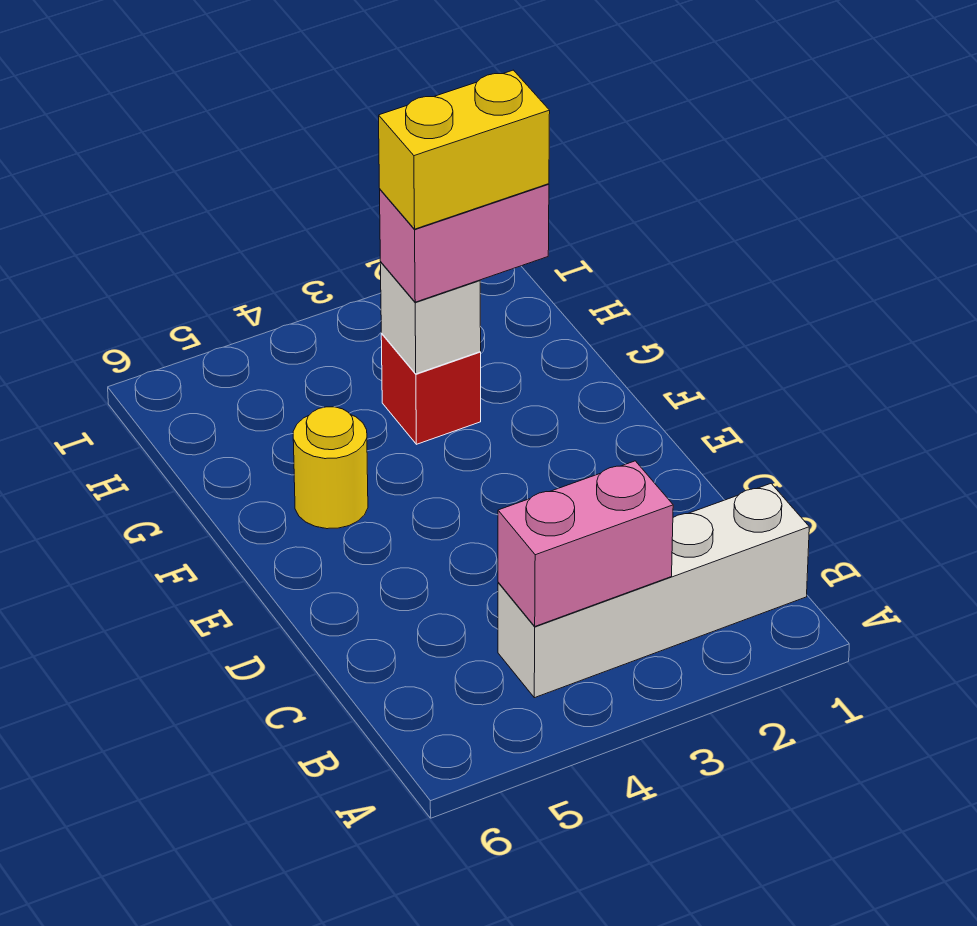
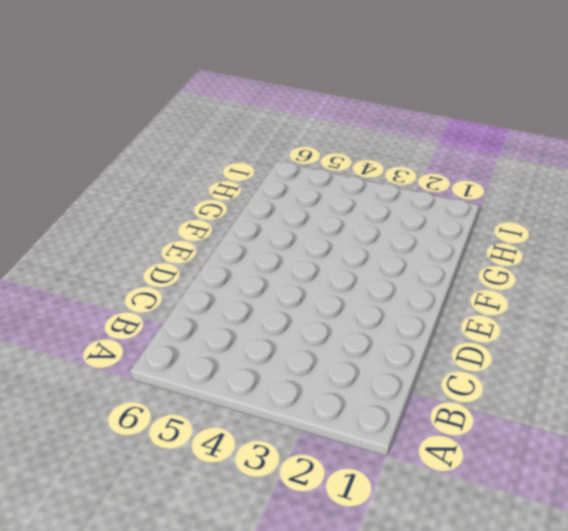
none -> white 1x4 brick [498,484,809,698]
none -> yellow 1x1 round brick [293,407,368,529]

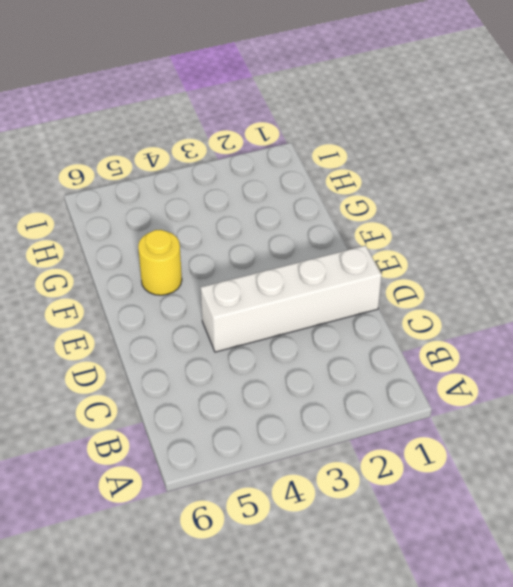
white 1x4 brick [201,246,382,352] -> white 1x4 brick moved to [498,484,809,698]
none -> red 1x1 brick [381,334,481,444]
none -> pink 1x2 brick [498,461,673,626]

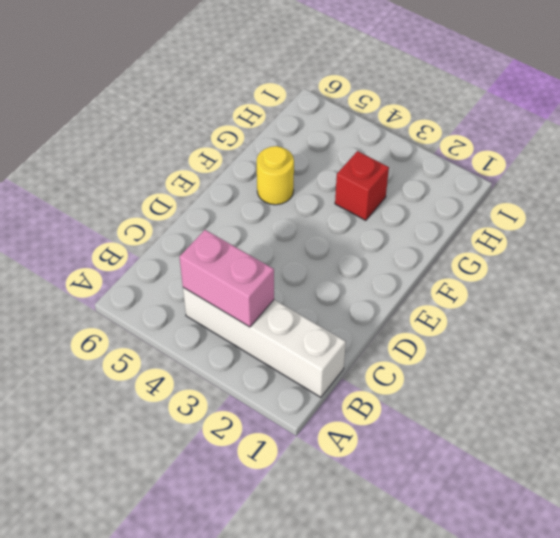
none -> white 1x1 brick [380,262,481,374]
none -> pink 1x2 brick [380,184,549,302]

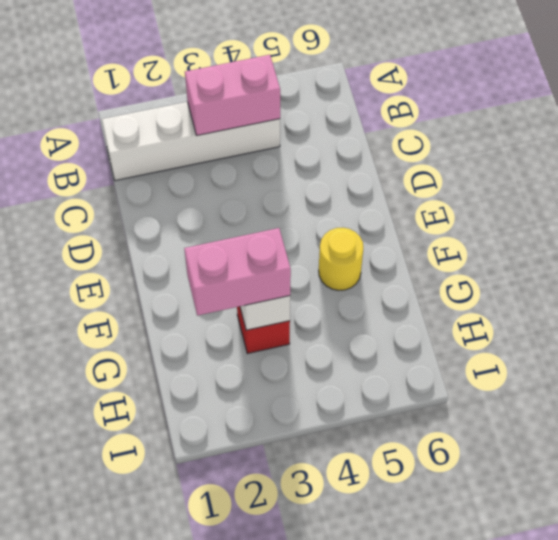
none -> yellow 1x2 brick [379,70,550,229]

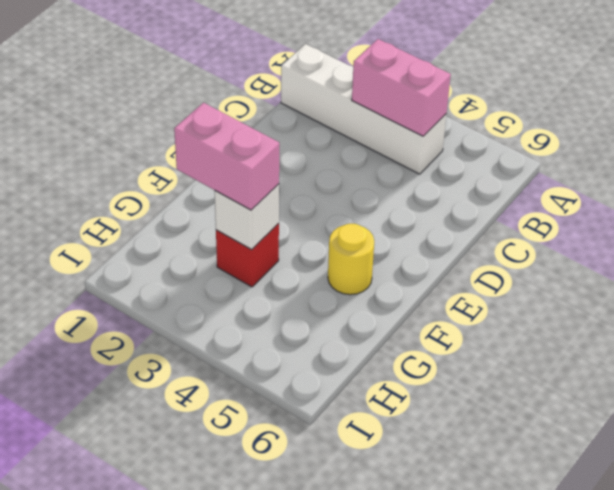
none -> yellow 1x2 brick [379,70,550,229]

